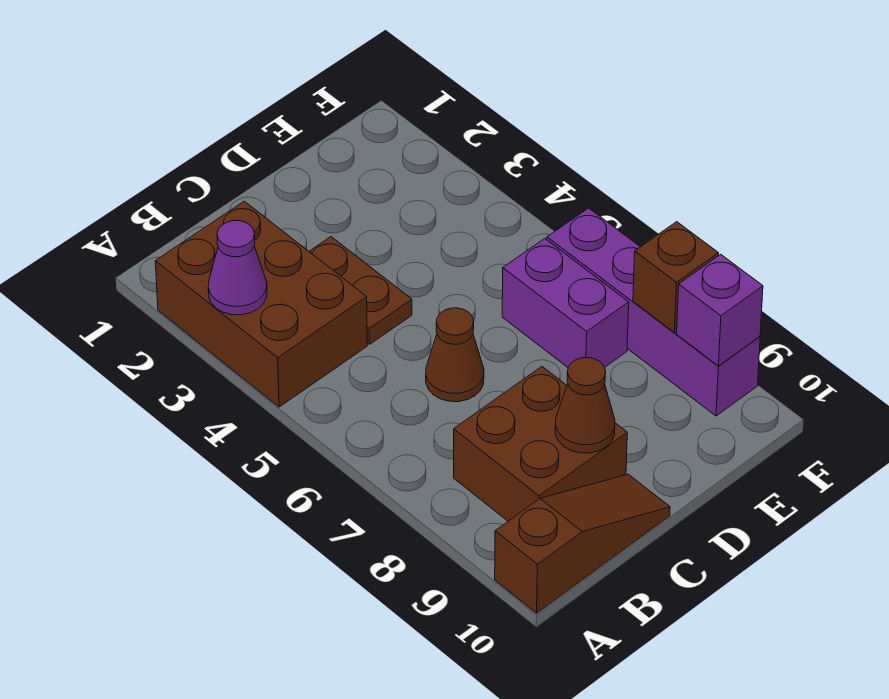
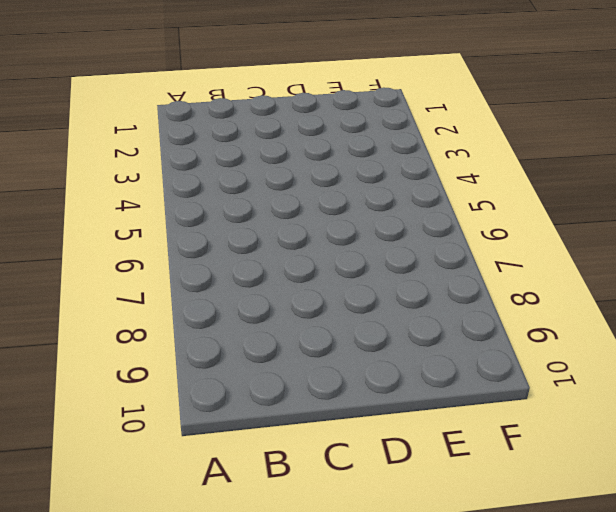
none -> brown 2x3 brick [155,201,367,407]
none -> brown 1x3 slope [495,474,670,613]

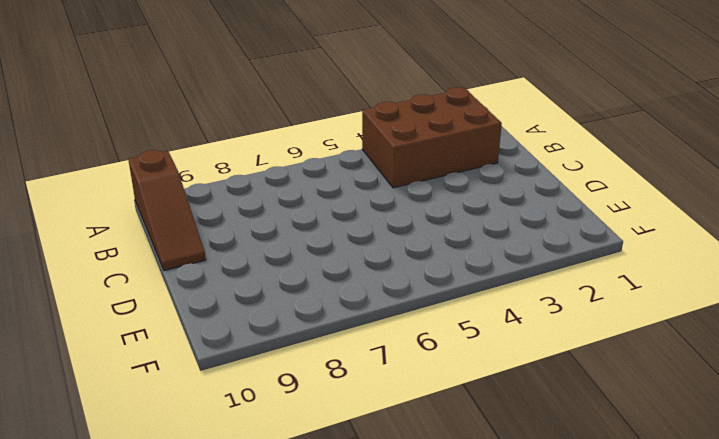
none -> brown 2x2 brick [454,367,627,521]
none -> brown 1x2 plate [309,237,412,344]

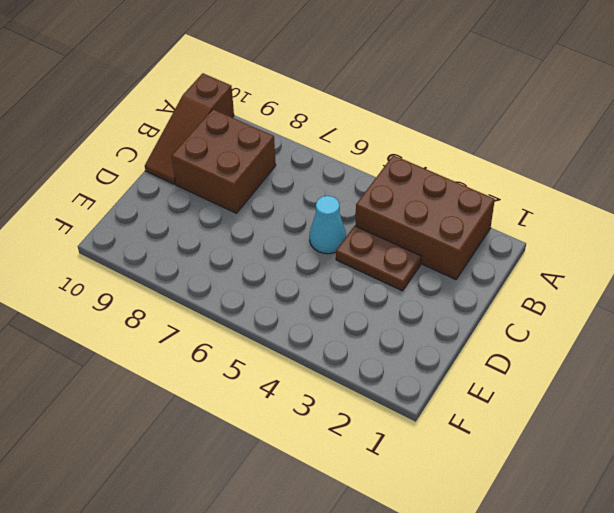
cyan 1x1 cone [310,196,346,254] -> none
none -> brown 1x1 cone [426,308,484,402]
none -> purple 1x2 brick [502,239,629,367]

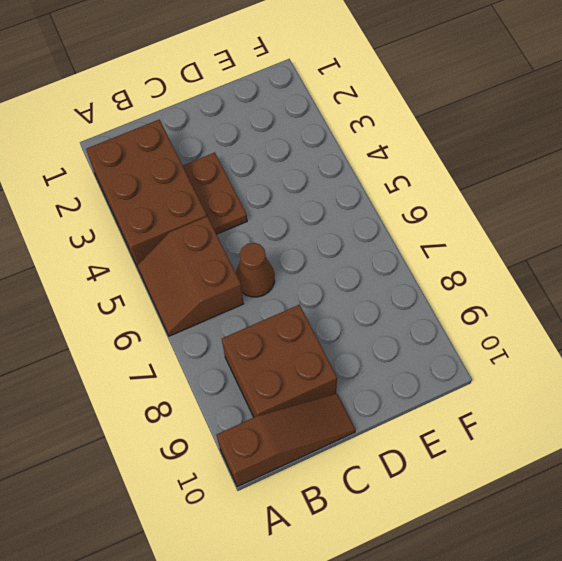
brown 2x2 slope [137,217,244,336] -> none
none -> purple 1x2 brick [502,239,629,367]
none -> purple 1x4 brick [547,208,760,416]

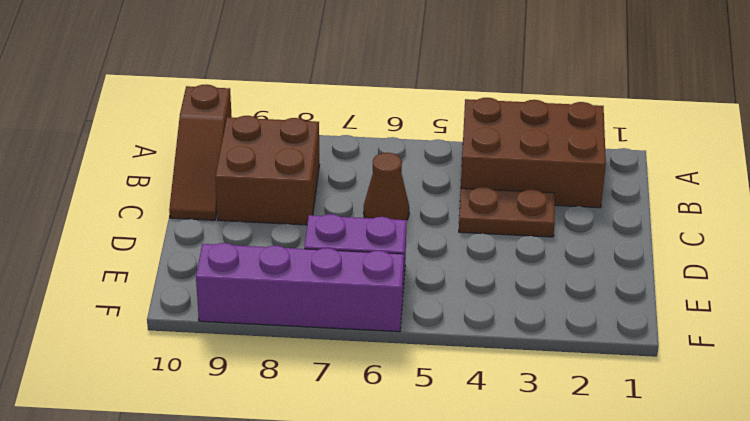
none -> purple 1x1 cone [208,221,267,315]
none -> brown 1x1 cone [555,358,615,453]

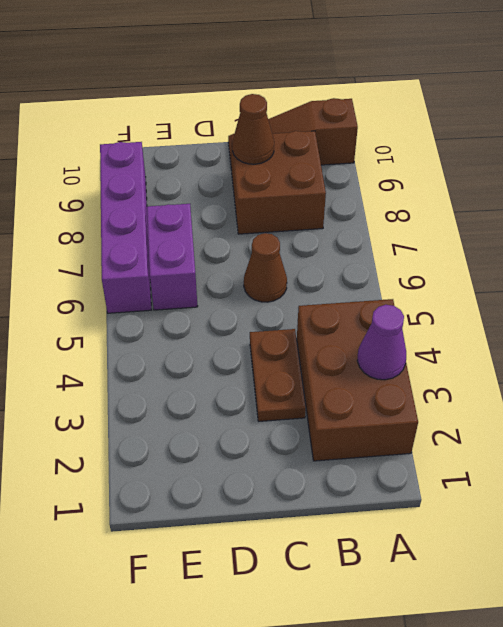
none -> brown 1x1 brick [633,222,719,333]
none -> purple 1x1 brick [677,254,763,366]

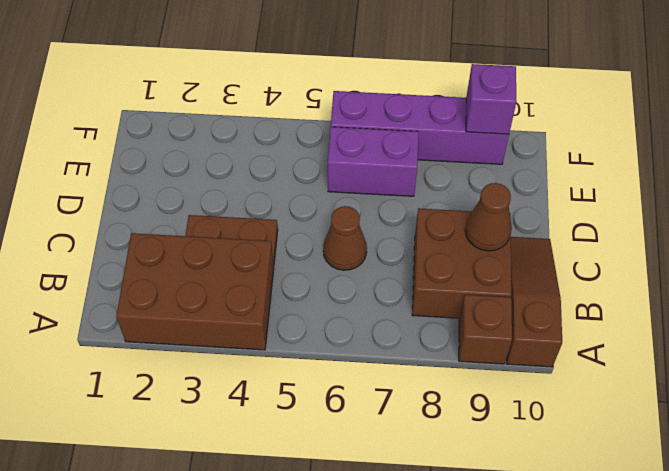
brown 1x1 brick [459,295,512,364] -> brown 1x1 brick moved to [633,222,719,333]
none -> purple 1x1 cone [208,221,267,315]

